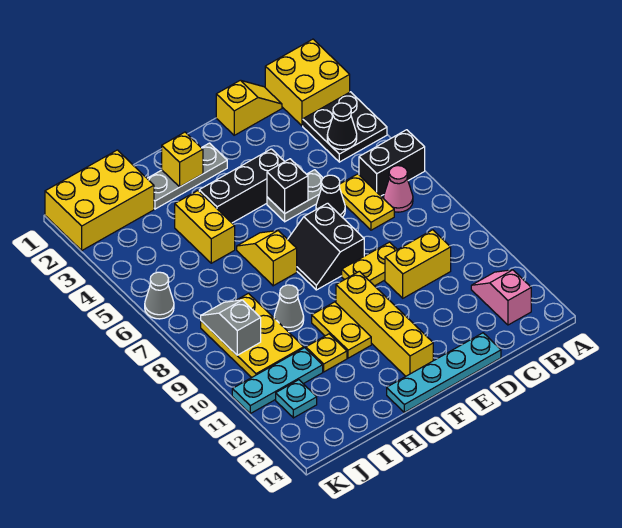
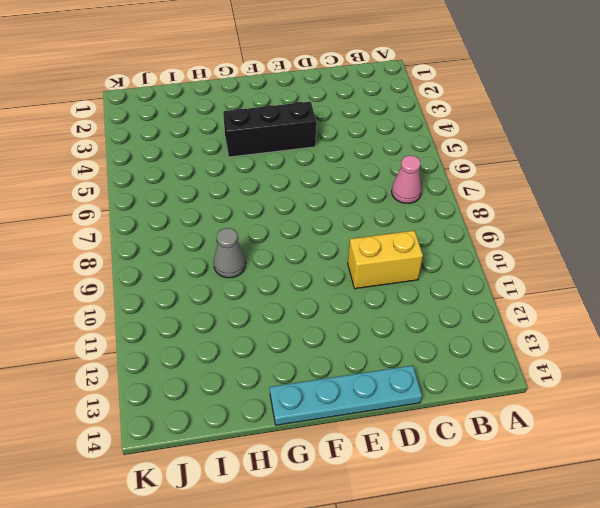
none -> yellow 2x2 brick [265,39,350,126]
none -> black 2x2 plate [303,92,387,162]
none -> black 1x2 brick [359,130,425,196]
none -> pink 1x2 slope [471,270,531,325]

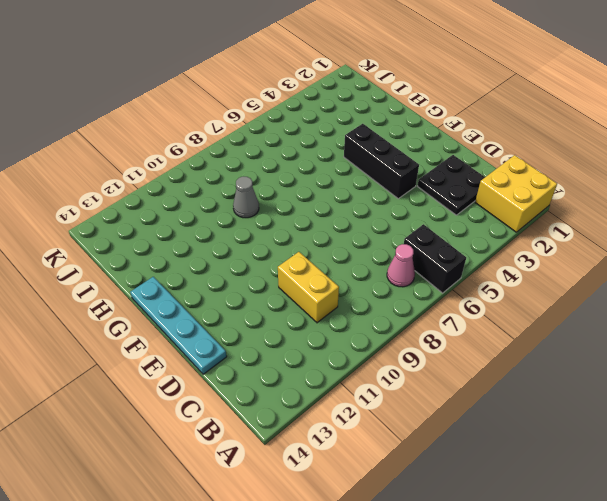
black 2x2 plate [418,155,485,215] -> black 2x2 plate moved to [303,92,387,162]
none -> pink 1x2 slope [471,270,531,325]
none -> yellow 1x2 slope [216,80,282,135]
none -> yellow 1x2 plate [339,174,394,230]
none -> grey 1x2 plate [267,170,323,222]

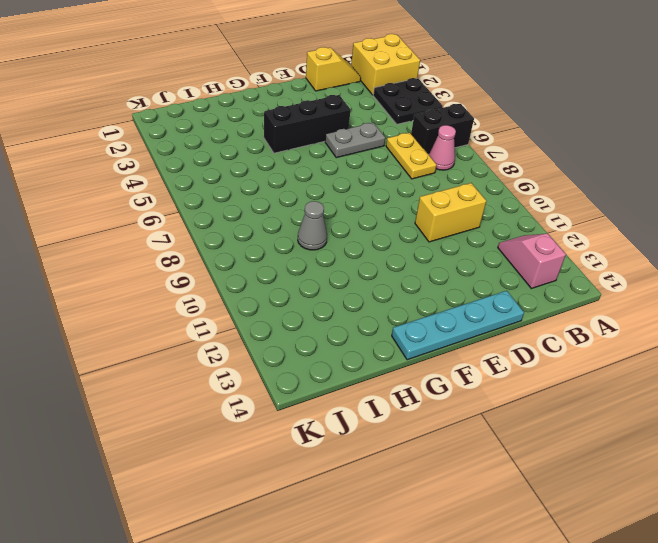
none -> black 1x1 cone [316,175,345,217]
none -> yellow 1x2 plate [342,242,397,286]
none -> black 2x2 slope [288,203,364,290]
none -> grey 1x3 plate [147,143,227,209]

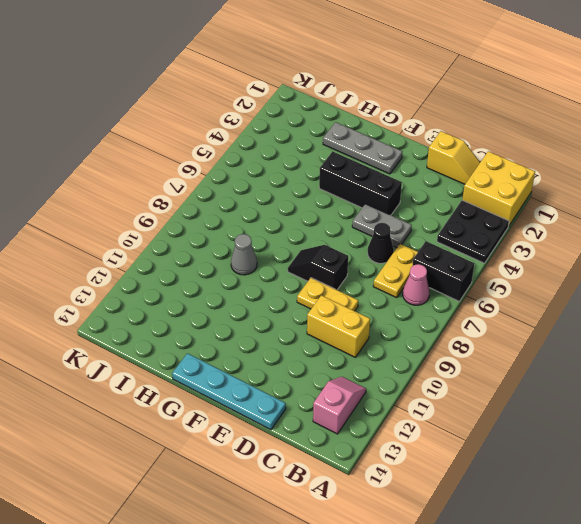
black 1x2 slope [288,245,348,290] -> black 2x2 slope [288,203,364,290]
none -> yellow 1x4 brick [336,271,433,376]
none -> yellow 1x2 slope [237,231,297,286]
none -> yellow 1x2 plate [312,302,371,358]
none -> yellow 1x2 brick [175,191,235,263]

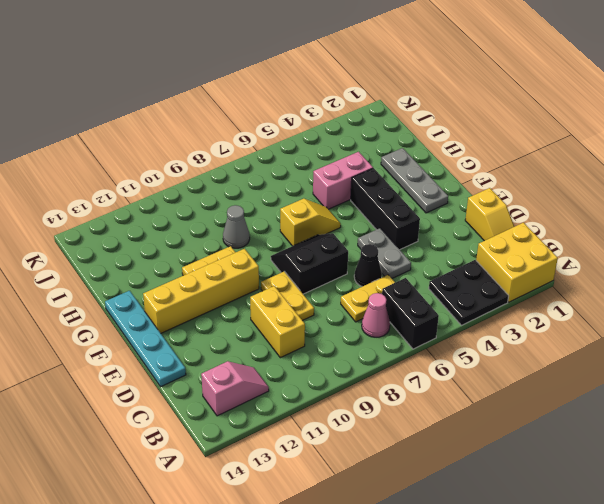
pink 1x2 brick [313,152,373,209] -> yellow 1x2 brick [175,191,235,263]
none -> yellow 1x1 plate [306,334,347,372]
none -> yellow 2x3 brick [45,150,154,250]
none -> yellow 2x3 plate [201,293,304,377]
none -> cyan 1x3 plate [232,348,323,414]

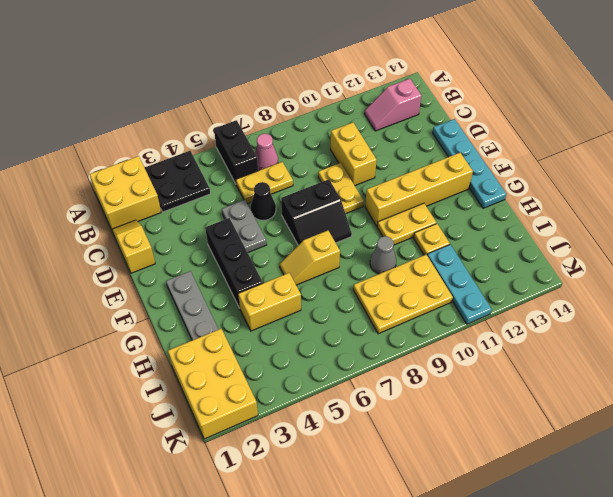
none -> cyan 1x1 plate [276,380,317,418]
none -> grey 1x1 cone [145,272,174,319]
none -> black 1x1 cone [327,103,357,150]
none -> black 1x1 brick [267,159,308,213]

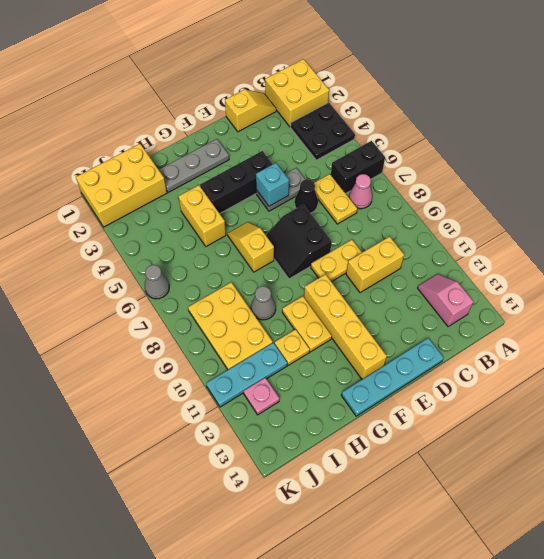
cyan 1x1 brick [256,163,289,206] -> black 1x1 brick [267,159,308,213]
pink 1x1 plate [244,378,279,415] -> cyan 1x1 plate [276,380,317,418]
none -> black 1x1 cone [327,103,357,150]
none -> yellow 1x1 brick [162,132,203,187]
none -> grey 1x2 slope [201,300,261,355]

